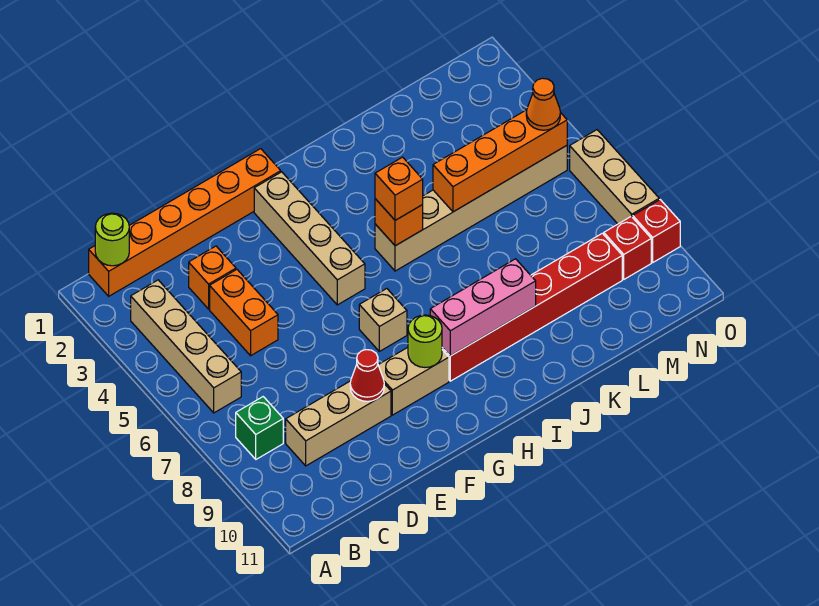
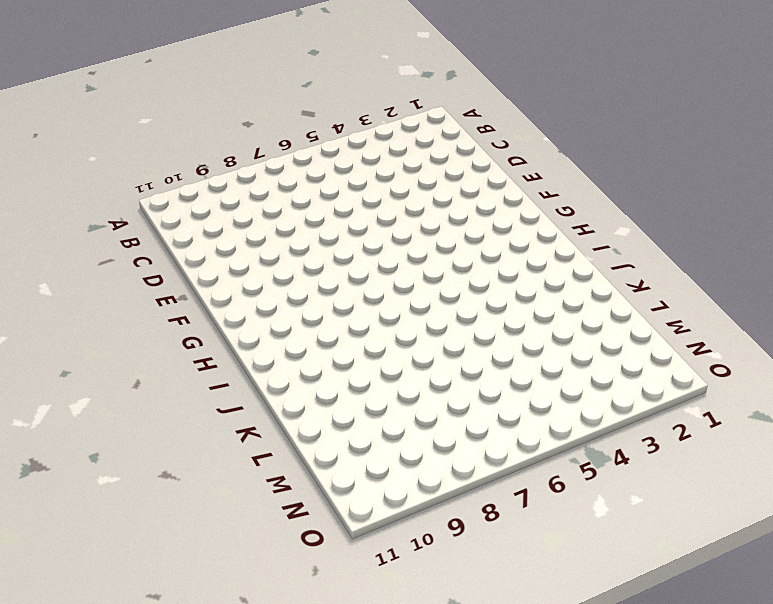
none -> orange 1x6 brick [89,149,281,296]
none -> tan 1x4 brick [131,280,241,413]
none -> green 1x1 brick [236,397,283,459]

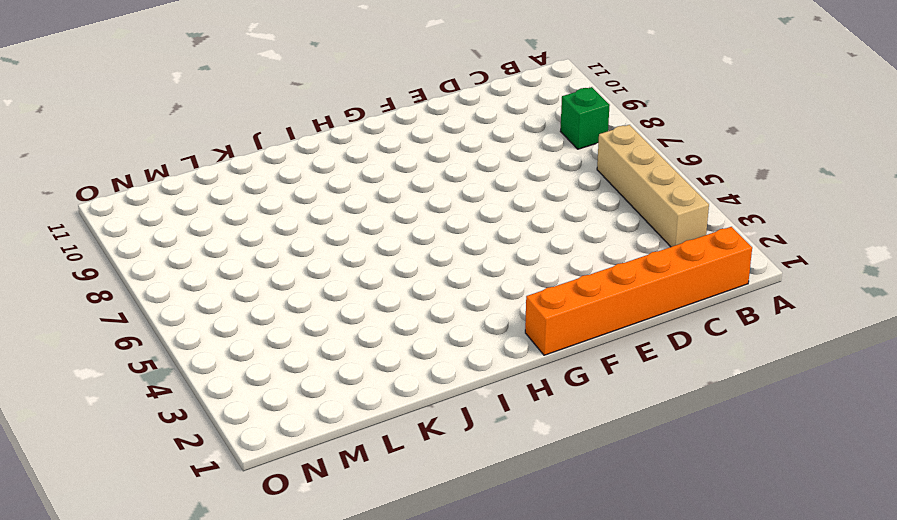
none -> tan 1x3 brick [286,381,391,466]
none -> orange 1x1 brick [189,246,236,309]
none -> orange 1x2 brick [210,270,278,356]

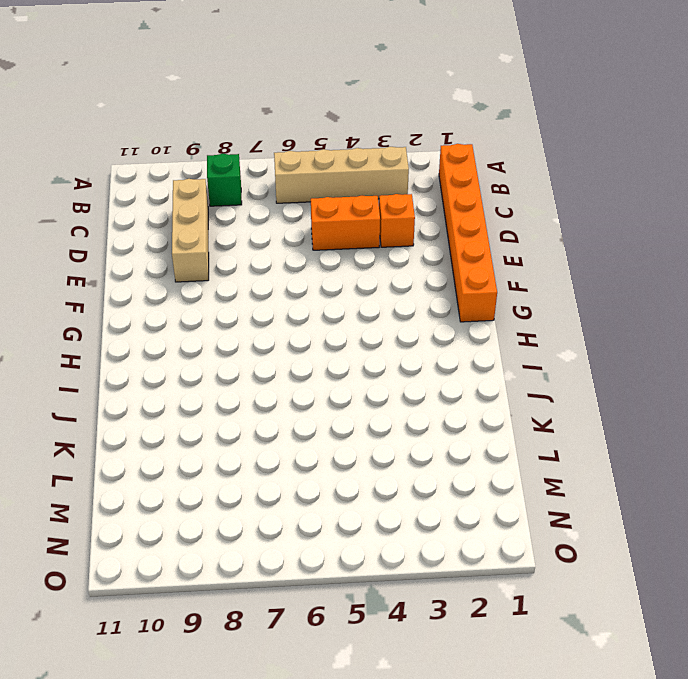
none -> tan 1x2 brick [378,347,449,415]
none -> tan 1x4 brick [254,172,365,305]
none -> tan 1x1 brick [359,289,407,351]

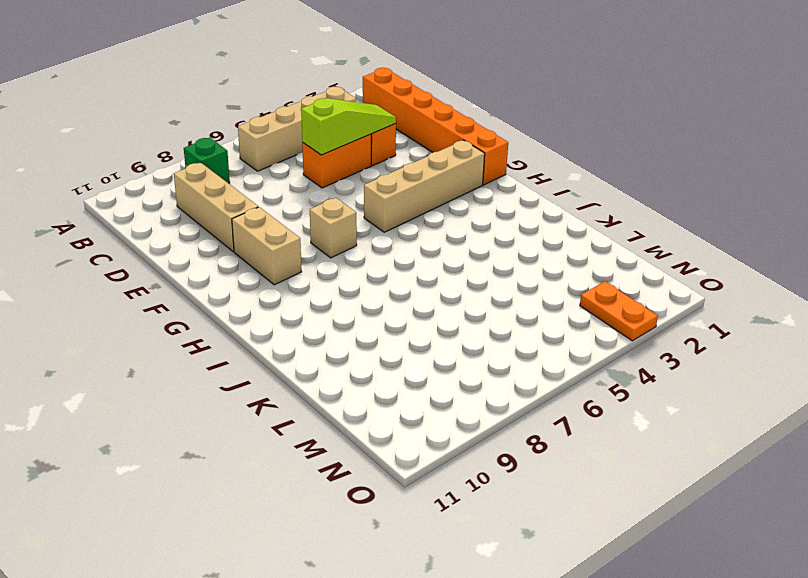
lime 1x3 slope [301,98,396,155] -> none
orange 1x2 plate [580,281,658,341] -> none
none -> red 1x6 brick [442,233,622,381]
none -> tan 1x6 brick [375,146,567,271]
none -> red 1x1 brick [604,217,651,279]

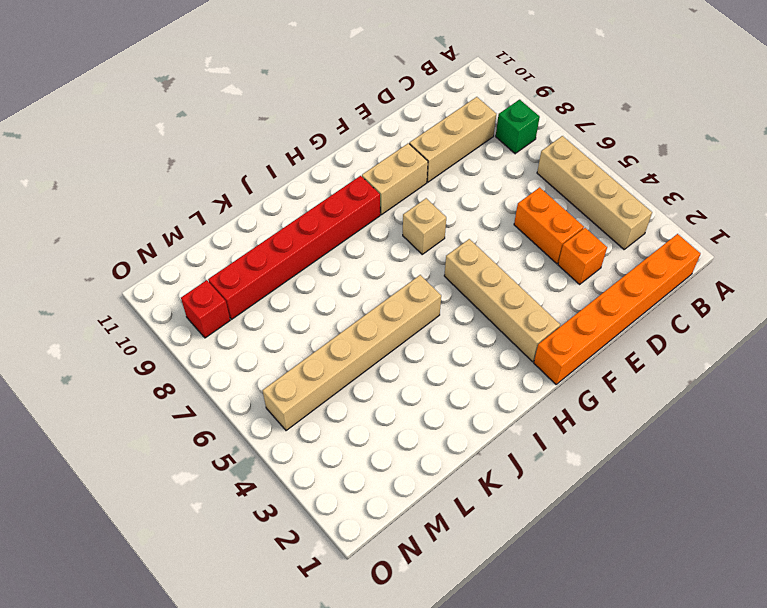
none -> tan 1x3 brick [570,130,659,224]
none -> red 1x1 brick [633,200,680,262]
none -> lime 1x1 round brick [95,213,129,266]

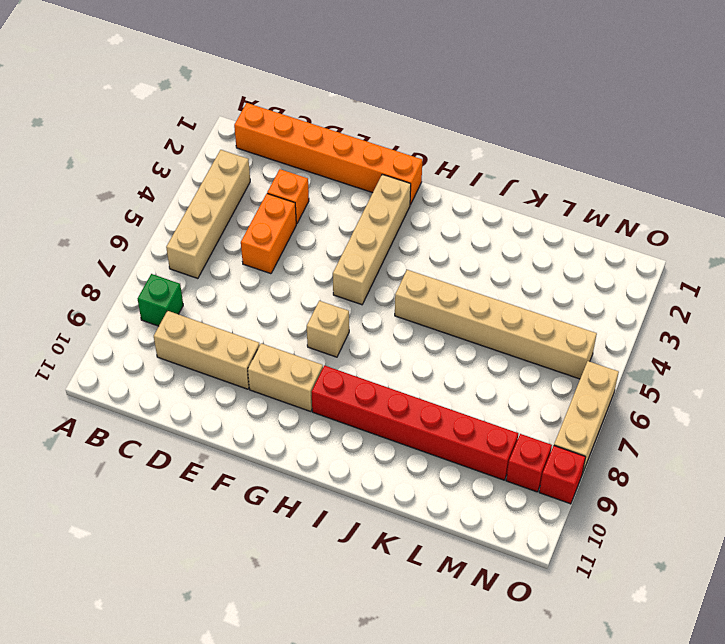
none -> lime 1x1 round brick [95,213,129,266]
none -> red 1x1 cone [350,350,384,401]
none -> lime 1x1 round brick [408,315,442,368]

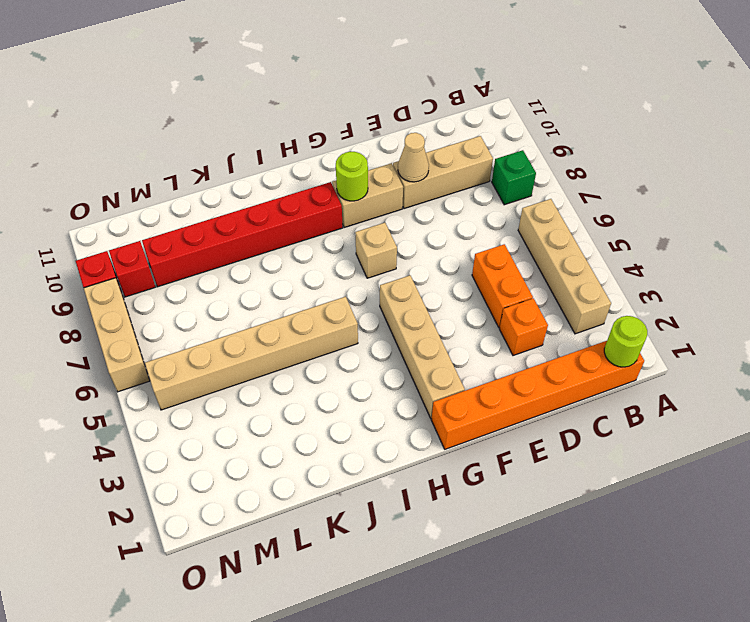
tan 1x1 cone [398,133,429,182] -> red 1x1 cone [350,350,384,401]
none -> pink 1x3 brick [430,259,536,356]
none -> orange 1x1 brick [375,199,423,246]
none -> orange 1x4 brick [433,110,567,212]

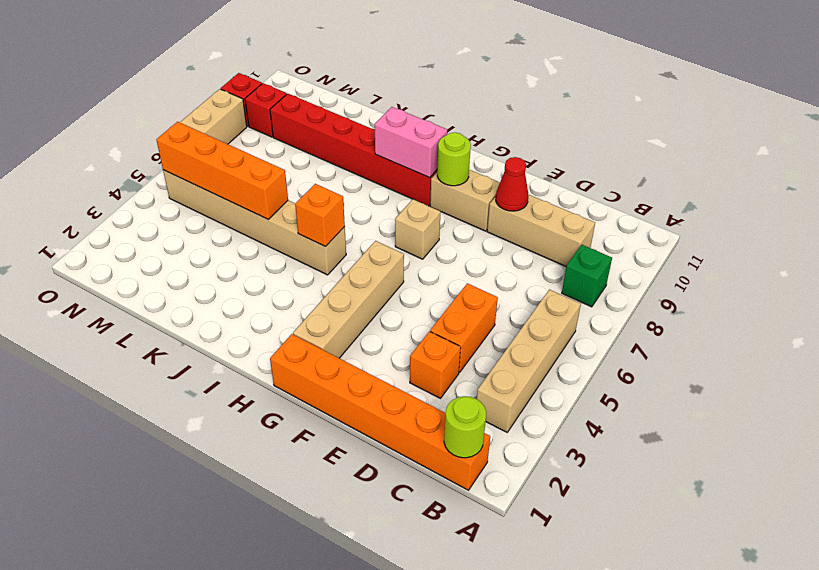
pink 1x2 brick [375,107,447,177] -> pink 1x3 brick [430,259,536,356]
none -> orange 1x1 brick [375,157,423,220]
none -> orange 1x1 cone [526,78,560,130]

